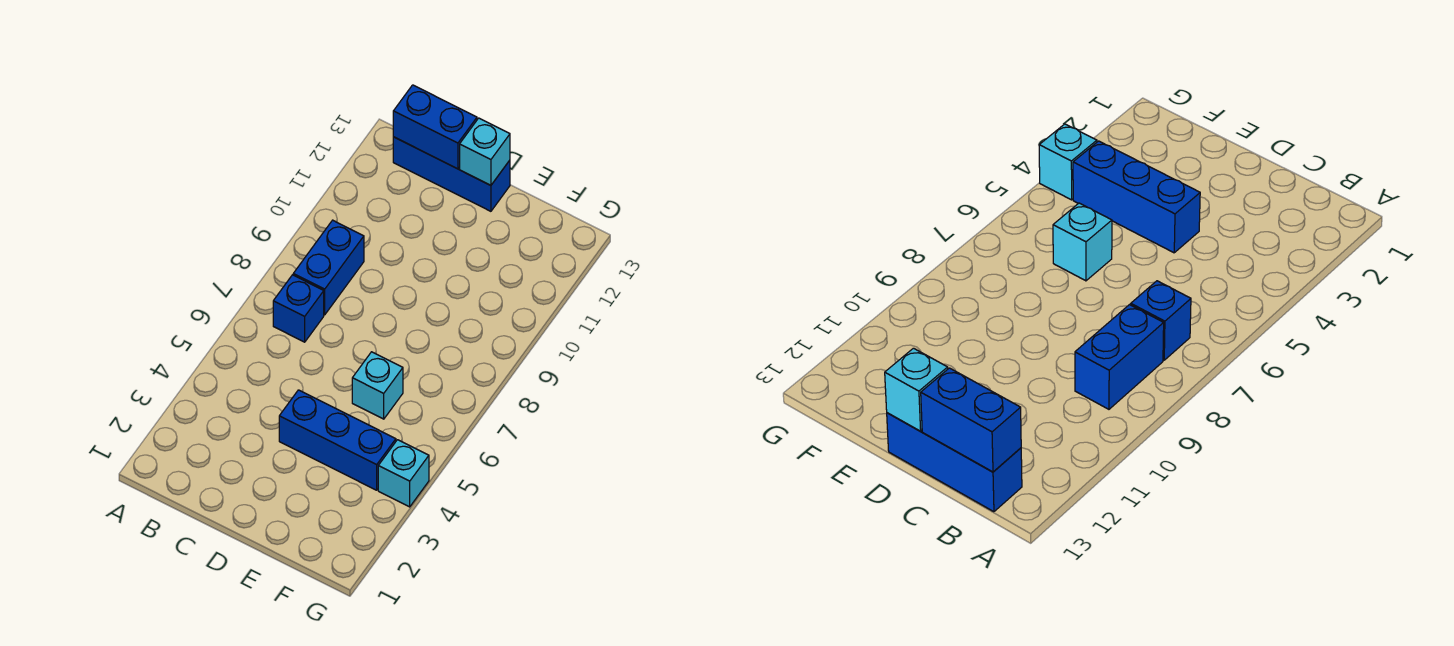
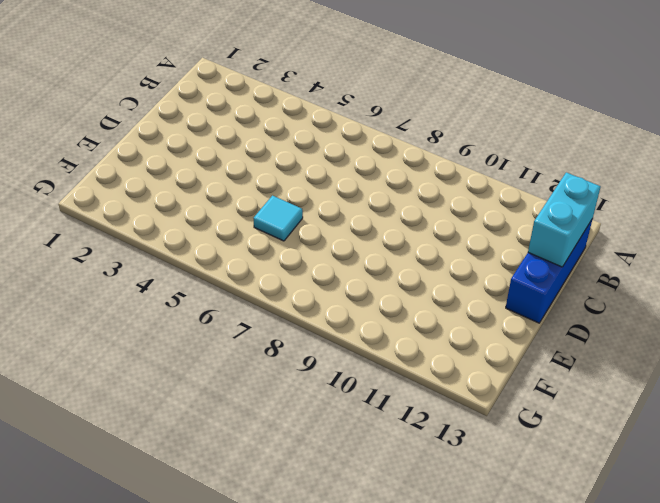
cyan 1x2 brick [528,172,601,267] -> blue 1x2 brick [393,85,477,169]
cyan 1x1 tile [254,196,303,241] -> cyan 1x1 brick [352,352,403,419]
none -> blue 1x1 brick [273,275,324,342]
none -> blue 1x2 brick [293,220,364,315]

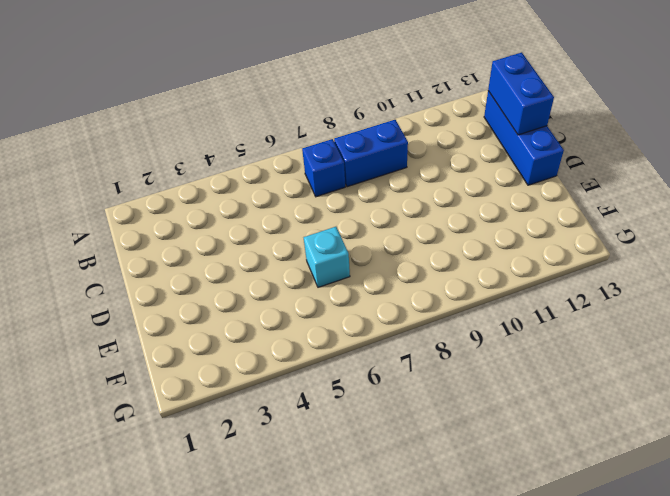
none -> blue 1x3 brick [279,390,396,490]
none -> cyan 1x1 brick [378,440,429,507]

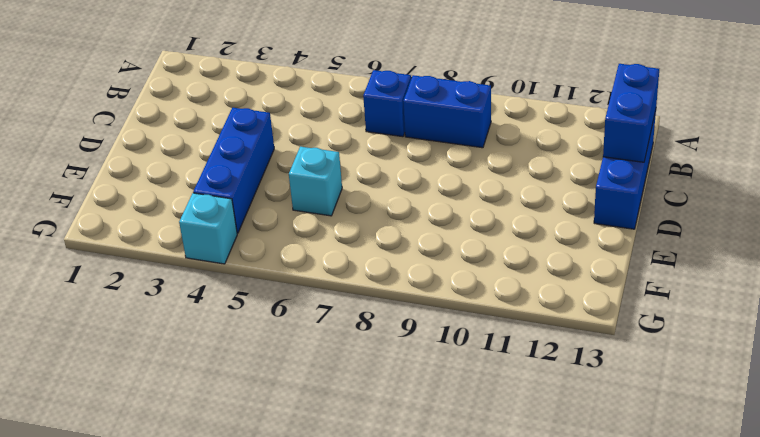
none -> cyan 1x1 brick [460,118,510,185]

